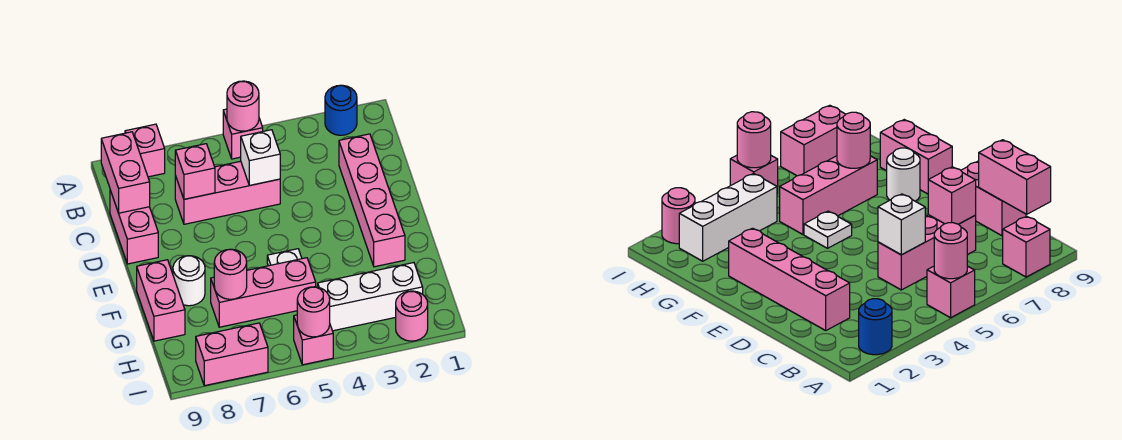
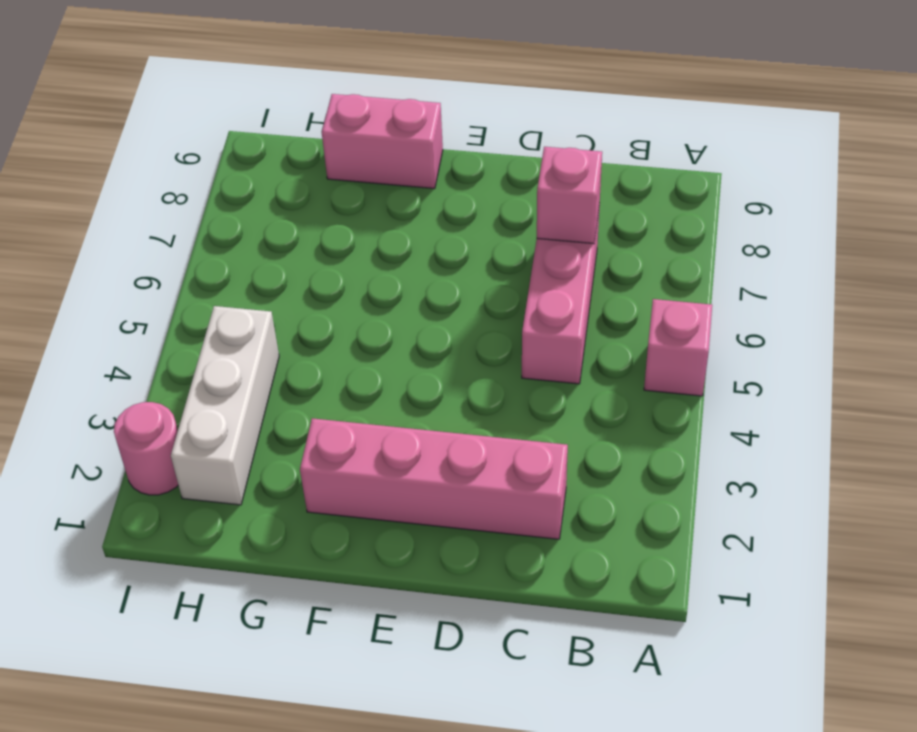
none -> blue 1x1 round brick [325,85,357,135]
none -> pink 1x1 brick [125,124,165,177]
none -> pink 1x2 brick [110,190,158,264]

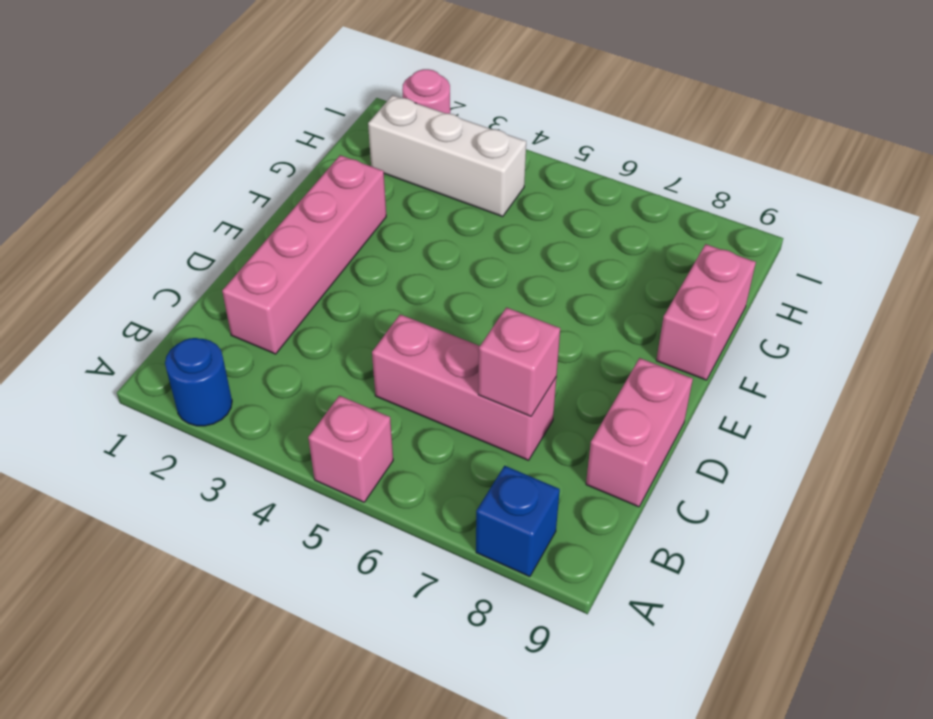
blue 1x1 brick [476,466,560,577] -> pink 1x1 brick [125,124,165,177]
none -> white 1x1 plate [267,249,302,266]
none -> white 1x1 round brick [173,256,205,306]
none -> pink 1x3 brick [211,258,316,327]

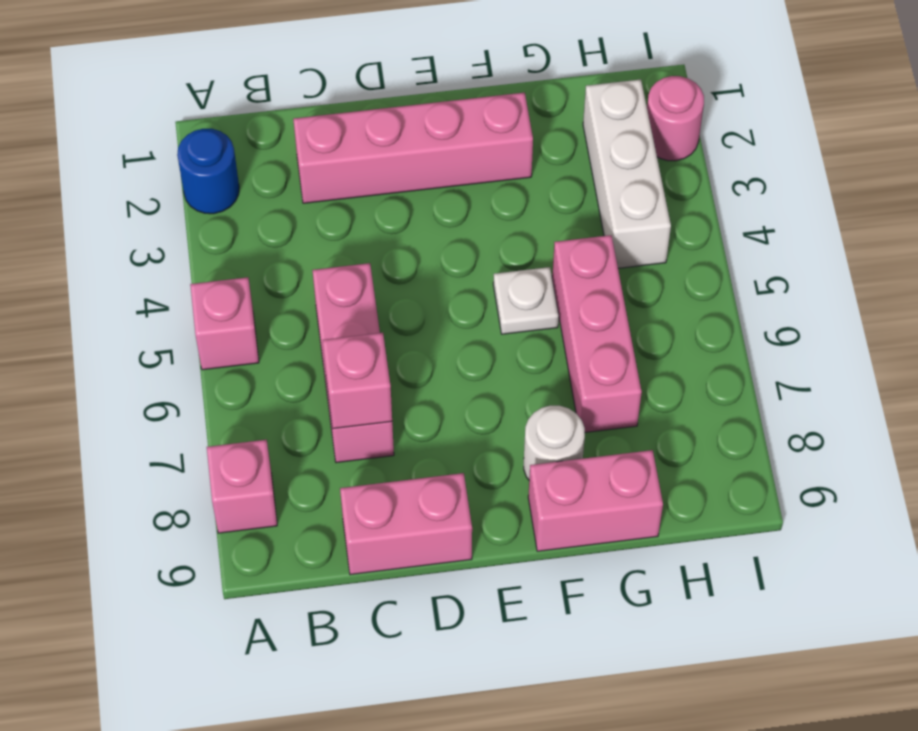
none -> pink 1x1 brick [294,315,333,365]
none -> pink 1x2 brick [196,323,268,386]
none -> pink 1x1 round brick [227,81,259,131]

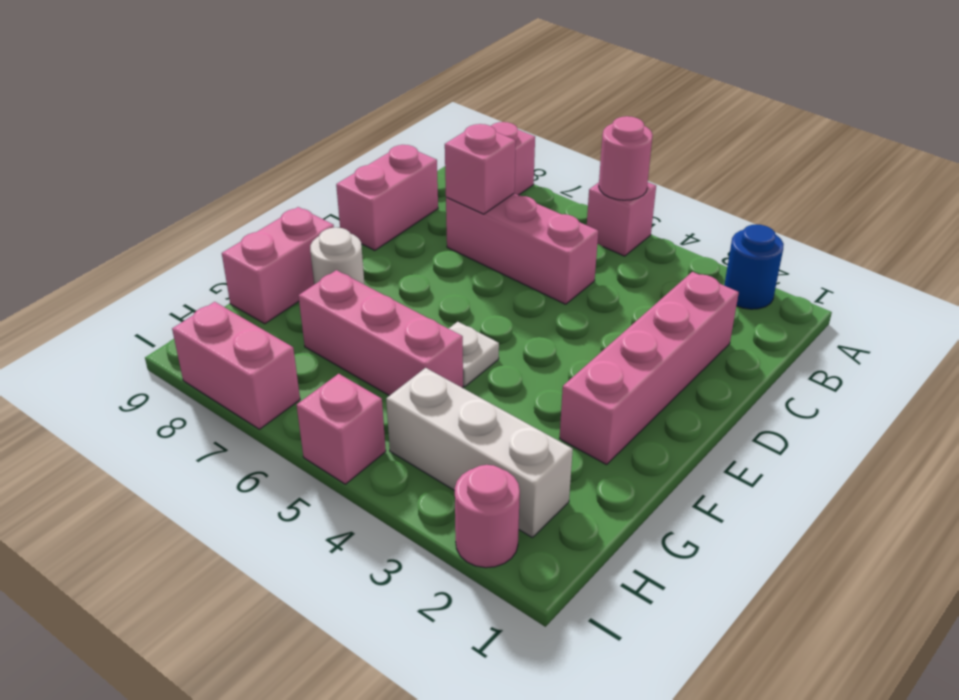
none -> pink 1x2 brick [101,132,150,213]
none -> white 1x1 brick [241,130,280,185]
none -> pink 1x1 round brick [214,249,247,299]

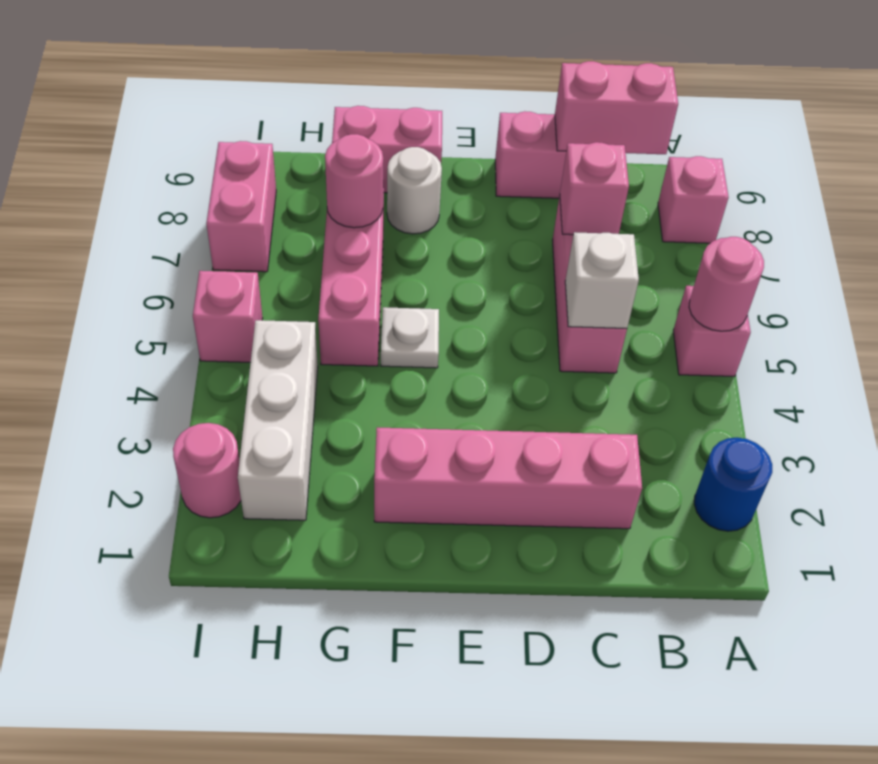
none -> pink 1x1 round brick [297,287,330,337]

